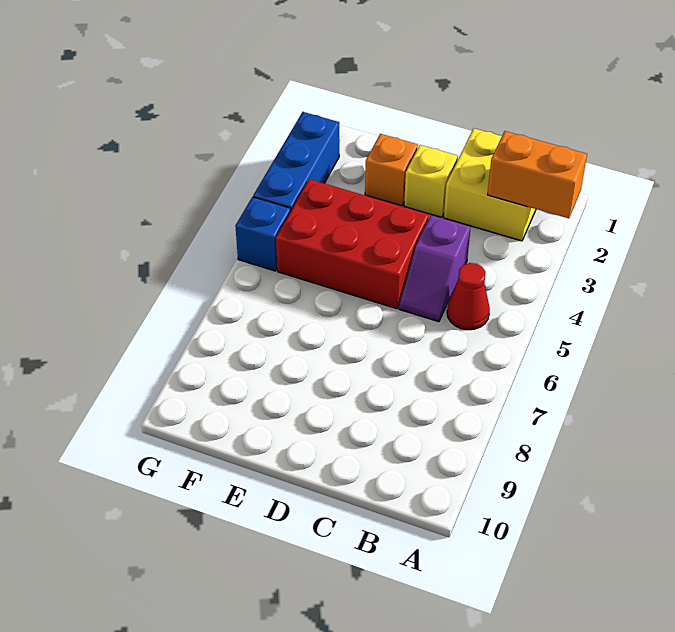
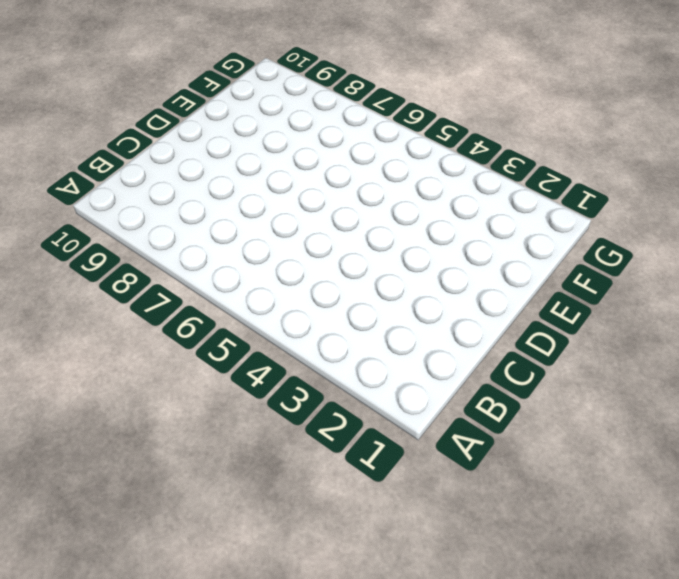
none -> yellow 2x2 brick [444,128,536,241]
none -> red 1x1 cone [447,263,490,330]

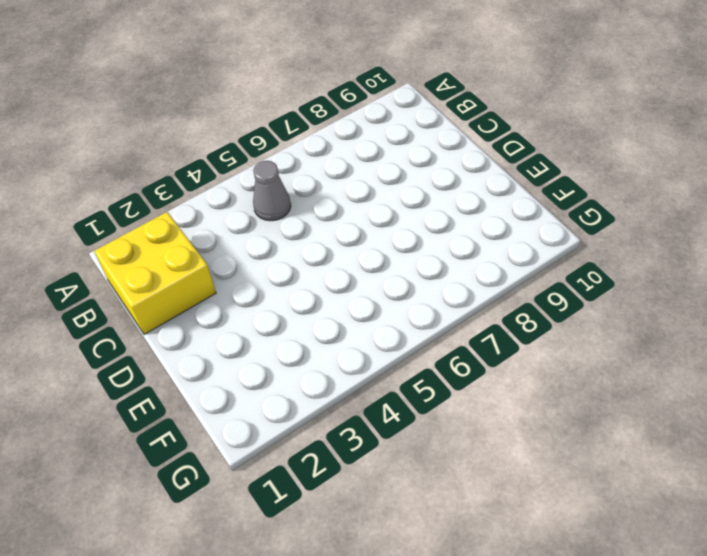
grey 1x1 cone [253,161,291,221] -> red 1x1 cone [447,263,490,330]
none -> purple 1x2 slope [399,215,471,322]
none -> yellow 1x1 brick [404,145,458,217]

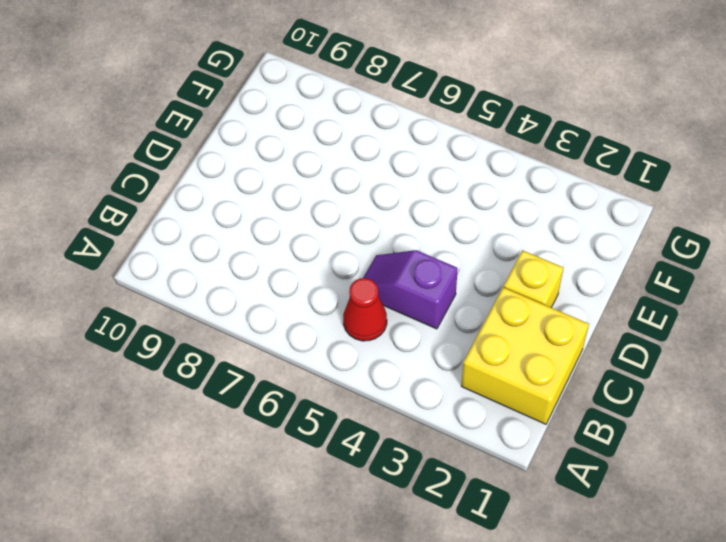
none -> red 2x3 brick [276,179,429,309]
none -> orange 1x1 brick [365,134,418,206]

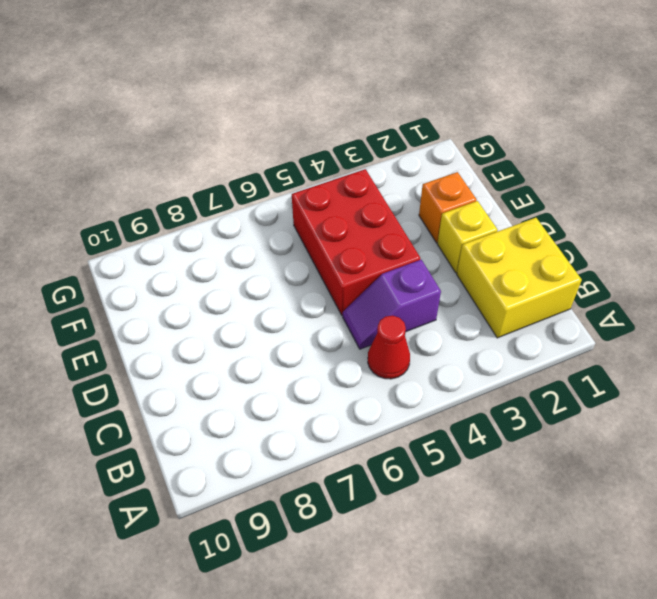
none -> blue 1x3 brick [253,112,339,210]
none -> blue 1x1 brick [235,197,291,271]

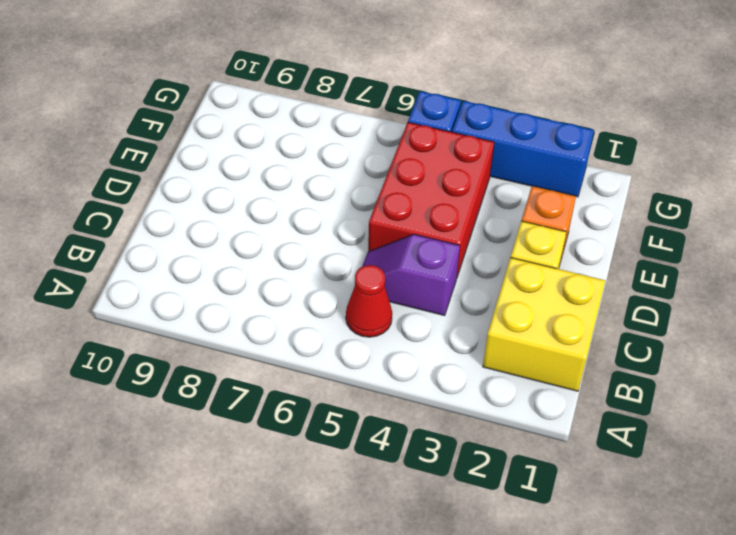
none -> orange 1x2 brick [487,131,587,218]

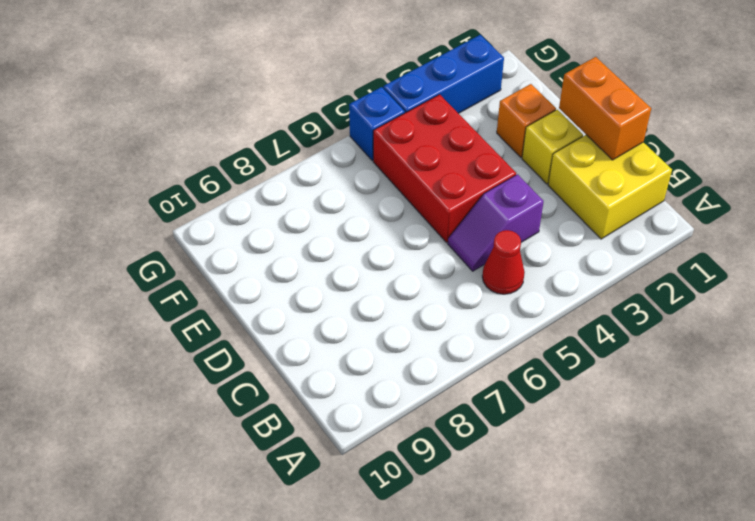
orange 1x2 brick [559,57,651,160] -> orange 1x2 brick moved to [487,131,587,218]

